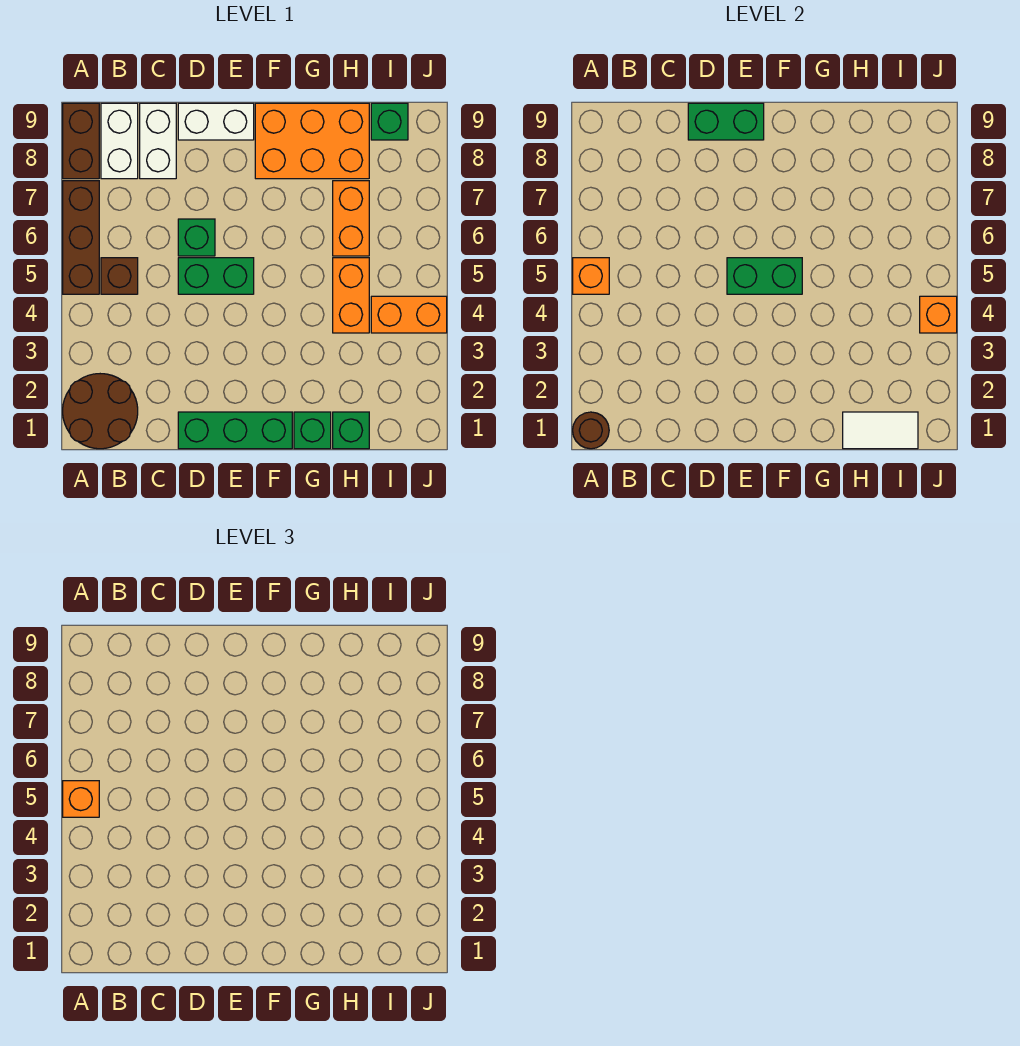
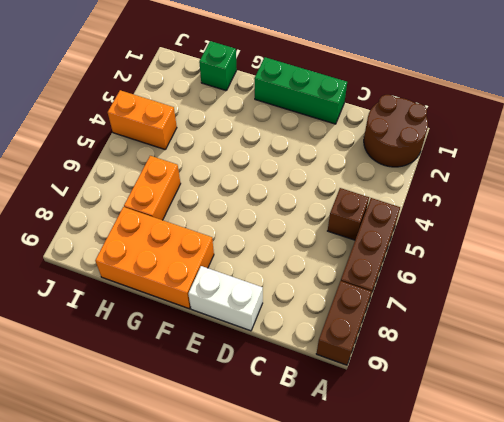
none -> white 1x2 brick [101,103,138,179]
none -> white 1x2 brick [140,103,176,179]
none -> green 1x2 brick [178,258,254,294]

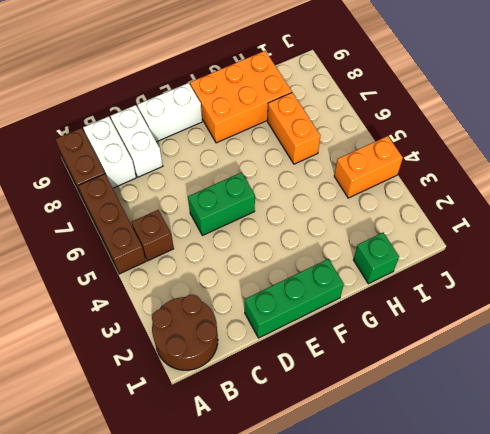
none -> green 1x1 brick [178,219,215,256]
none -> green 1x1 brick [294,412,331,449]
none -> orange 1x2 brick [333,258,369,333]

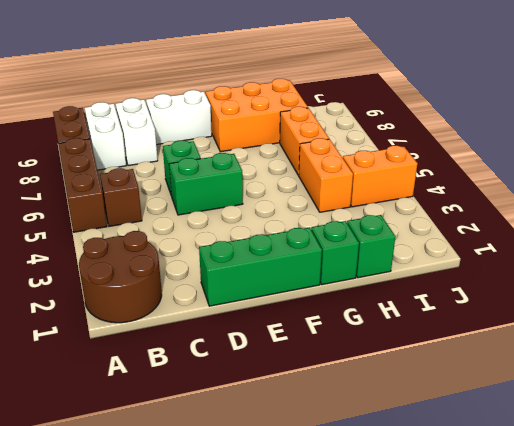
none -> green 1x1 brick [371,103,408,140]
none -> brown 1x1 round brick [573,412,609,449]
none -> orange 1x1 brick [573,258,609,294]

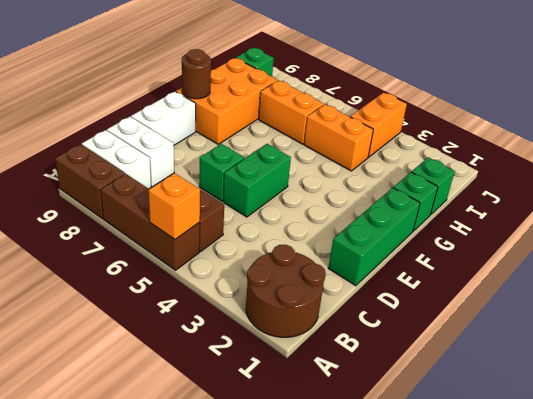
brown 1x1 round brick [182,49,211,99] -> brown 1x1 round brick moved to [573,412,609,449]
none -> green 1x2 brick [688,103,764,140]
none -> green 1x2 brick [727,258,802,294]
none -> white 1x2 tile [843,412,918,449]

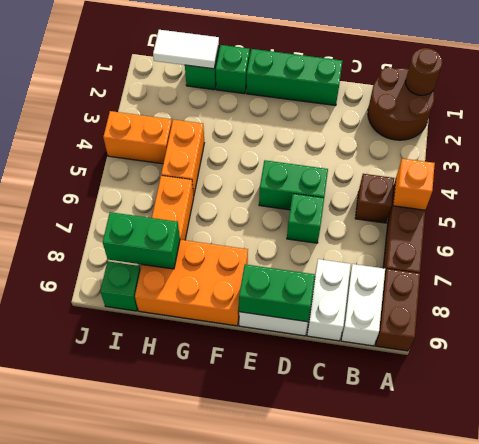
green 1x2 brick [103,212,180,269] -> green 1x2 brick moved to [727,258,802,294]
none -> orange 1x1 brick [920,296,957,333]
none -> orange 1x1 brick [63,781,99,817]

